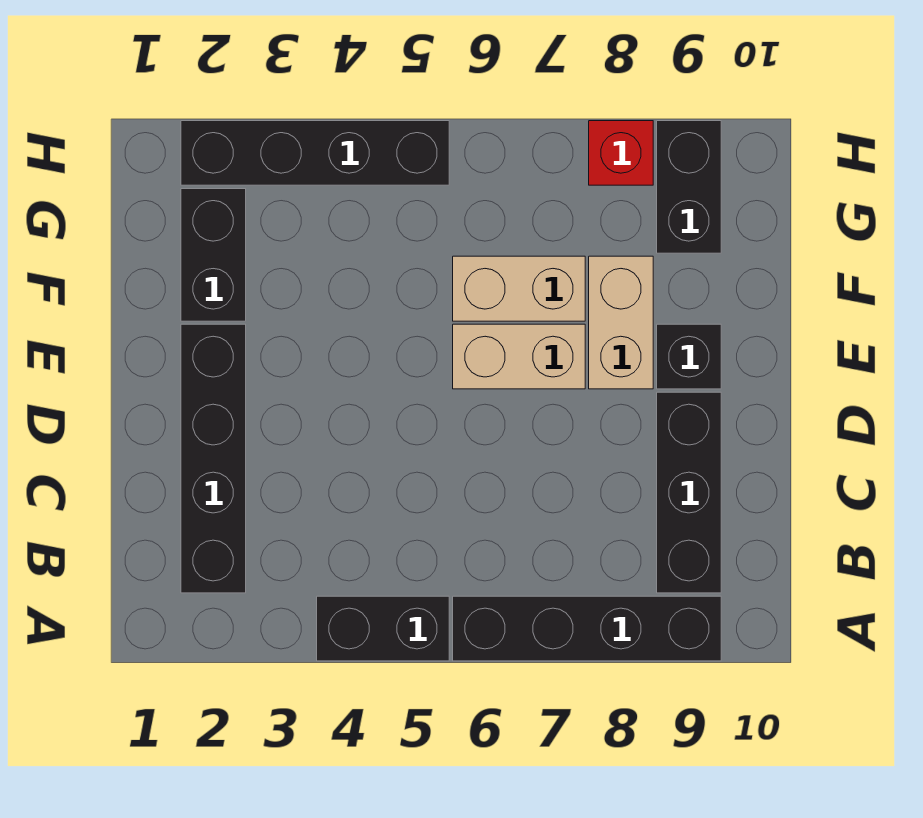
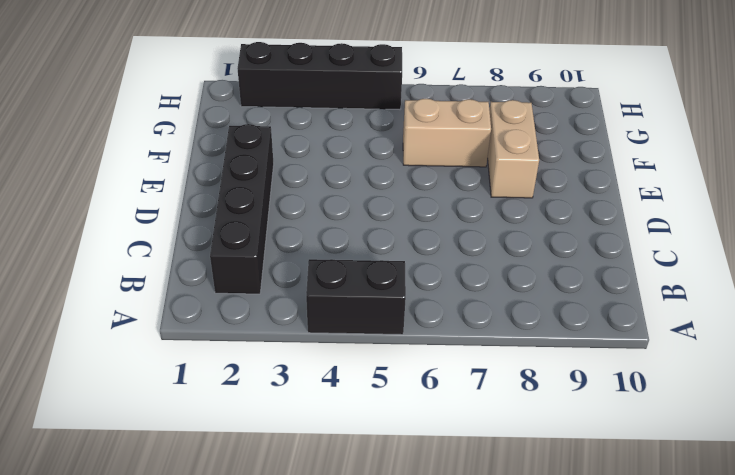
none -> black 1x4 brick [453,596,721,661]
none -> black 1x3 brick [657,392,721,593]
none -> tan 1x2 brick [453,324,585,389]

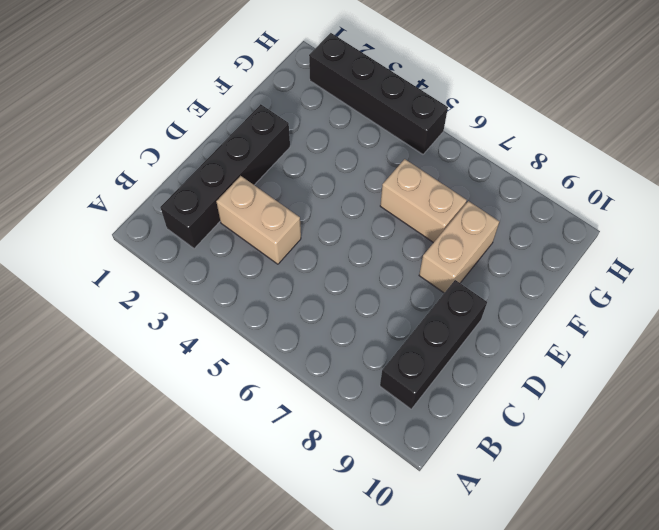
tan 1x2 brick [216,176,301,264] -> tan 1x2 brick moved to [453,324,585,389]
none -> black 1x2 brick [317,596,449,661]
none -> black 1x4 brick [453,596,721,661]
none -> black 1x1 brick [657,324,721,389]

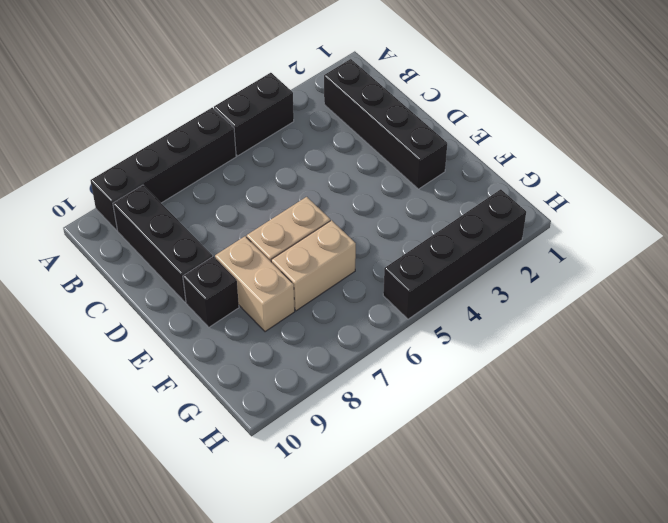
none -> black 1x2 brick [181,189,246,321]
none -> black 1x2 brick [657,121,721,253]
none -> red 1x1 brick [589,121,653,185]

